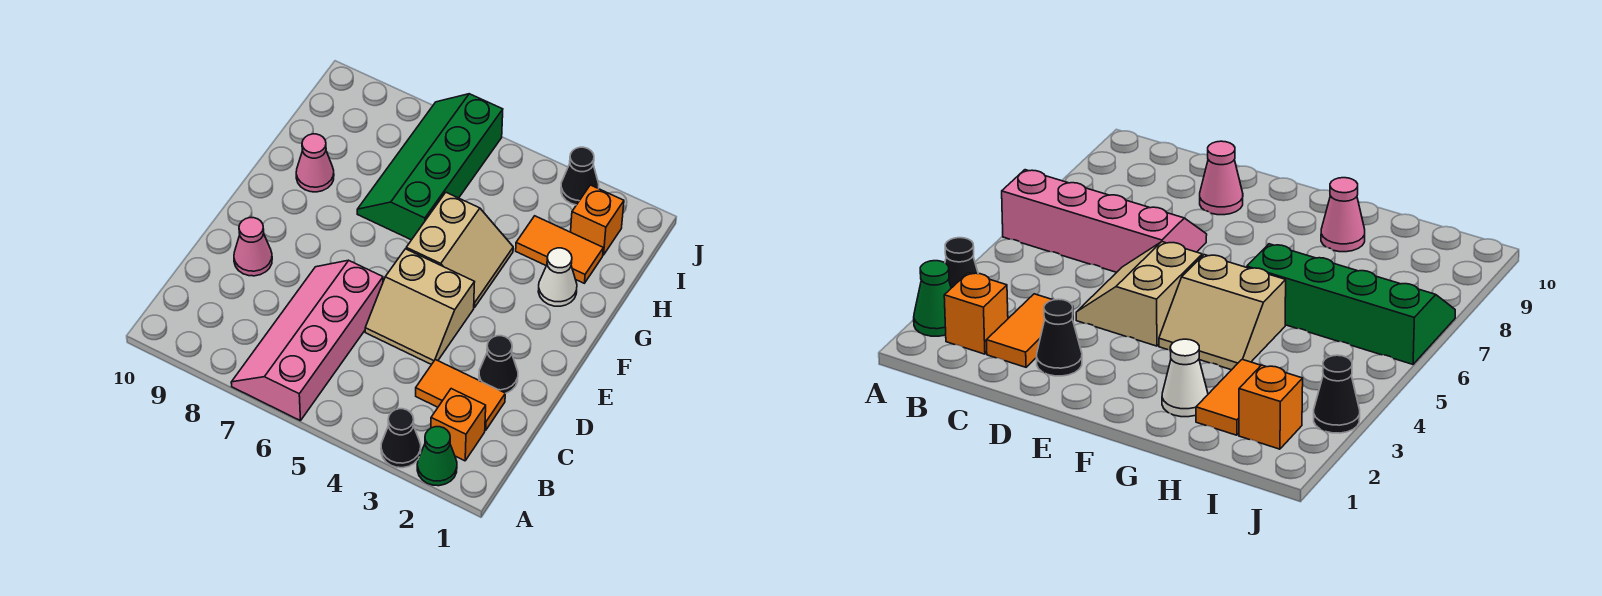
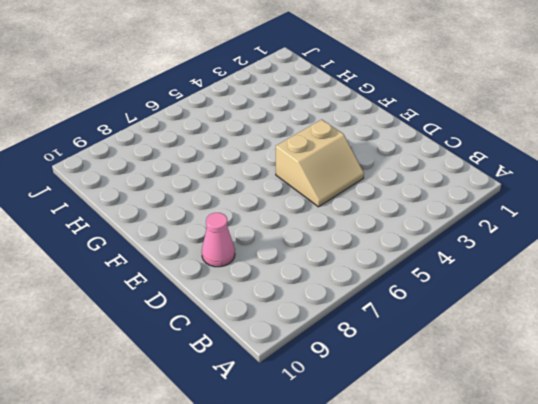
none -> green 1x1 cone [417,427,457,486]
none -> black 1x1 cone [381,409,421,468]
none -> pink 2x4 slope [231,260,383,421]

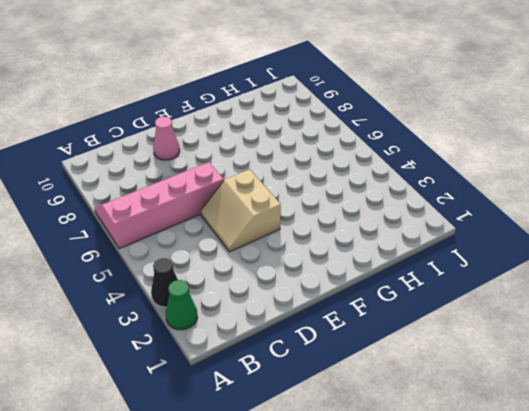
none -> orange 1x1 brick [431,389,486,461]
none -> orange 1x2 tile [416,360,505,430]
none -> black 1x1 cone [479,336,518,393]

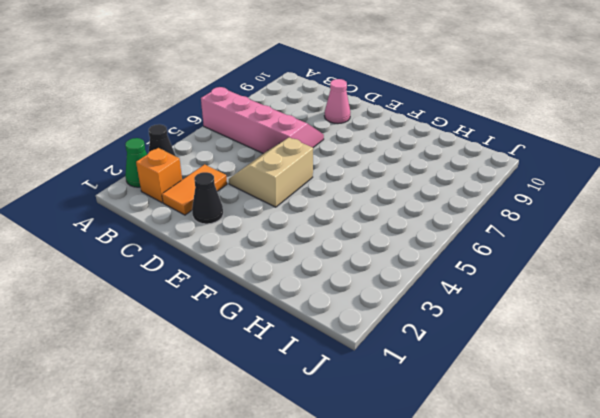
none -> tan 2x2 slope [406,193,513,307]
none -> white 1x1 cone [538,248,577,306]
none -> green 2x4 slope [357,94,503,240]

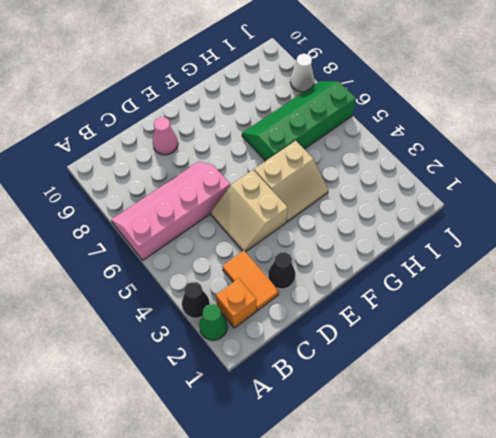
white 1x1 cone [290,54,314,92] -> white 1x1 cone moved to [538,248,577,306]
none -> pink 1x1 cone [296,134,334,192]
none -> orange 1x2 tile [516,216,603,283]
none -> orange 1x1 brick [571,185,624,255]

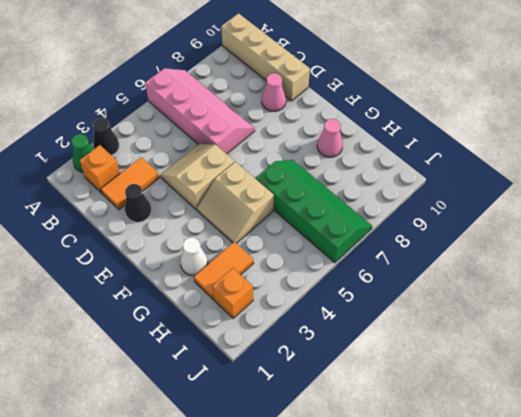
tan 1x4 brick [221,14,310,101] -> none
none -> black 1x1 cone [561,147,599,205]

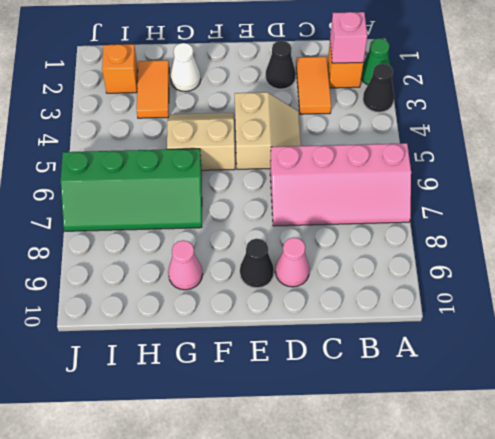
pink 1x1 brick [330,12,367,63] -> none
black 1x1 cone [240,239,274,288] -> black 1x1 cone moved to [561,147,599,205]

